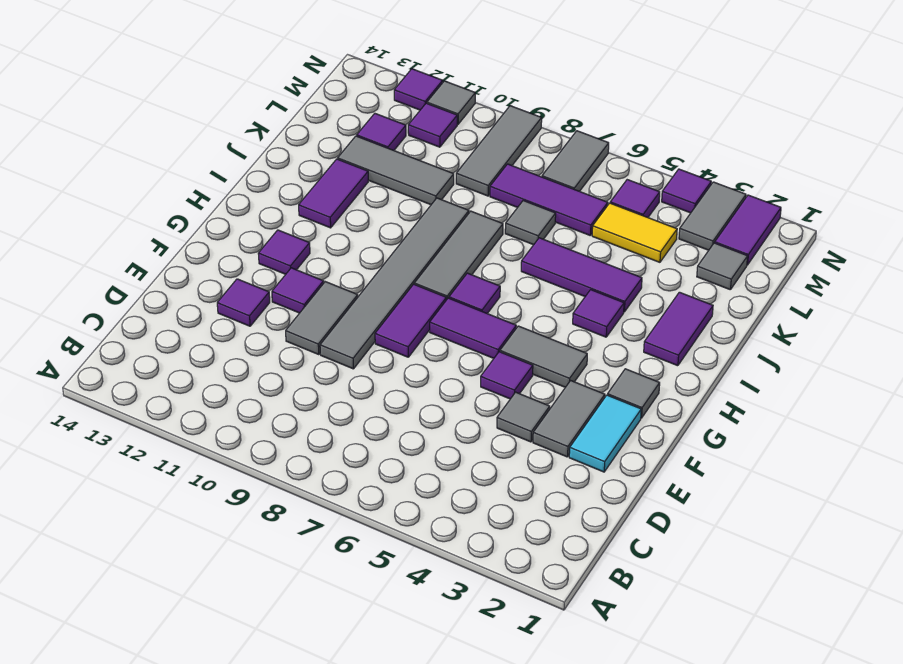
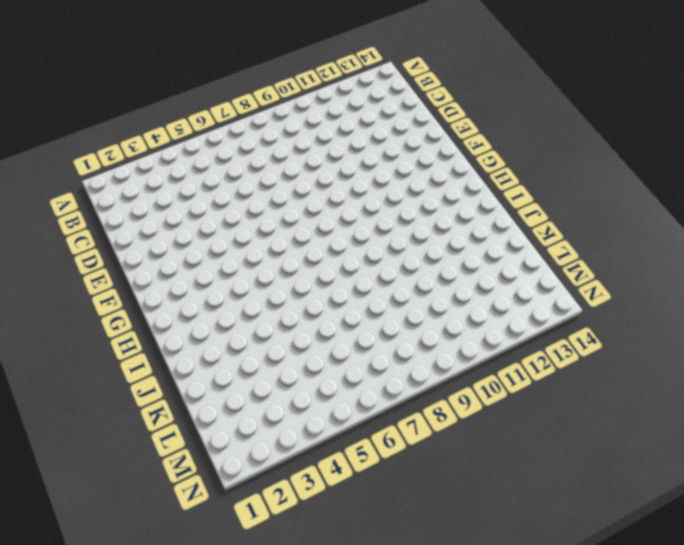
none -> cyan 1x2 tile [569,395,641,472]
none -> grey 1x2 tile [533,381,605,457]
none -> grey 1x1 tile [497,392,550,442]
none -> grey 1x6 tile [320,198,469,369]

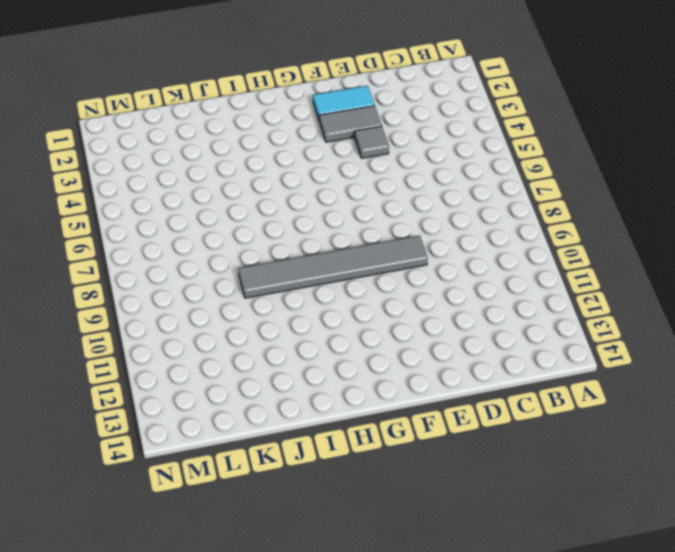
none -> grey 1x2 tile [286,282,358,355]
none -> purple 1x1 tile [217,279,270,326]
none -> purple 1x1 tile [481,352,533,399]
none -> purple 1x2 tile [375,284,446,357]

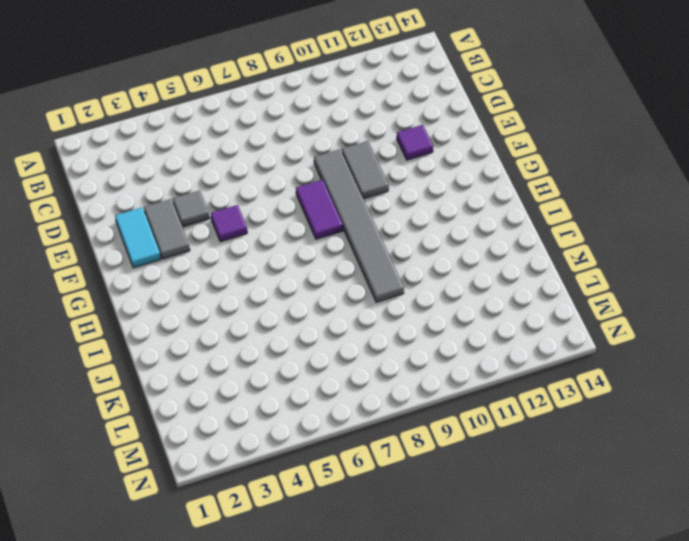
none -> purple 1x1 tile [272,268,324,313]
none -> grey 1x1 tile [608,369,660,418]
none -> grey 1x2 tile [500,326,587,387]
none -> purple 1x2 tile [430,298,516,358]

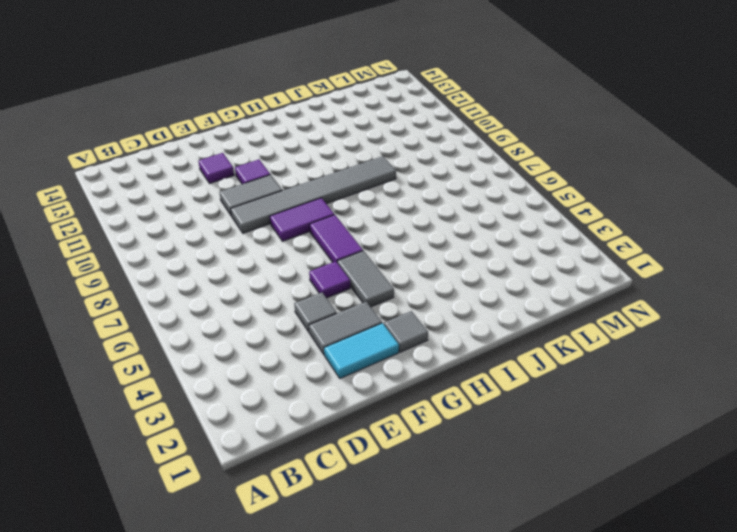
none -> purple 1x1 tile [258,230,310,274]
none -> purple 1x1 tile [449,273,500,313]
none -> grey 1x3 tile [414,211,503,300]
none -> purple 1x2 tile [644,292,713,366]

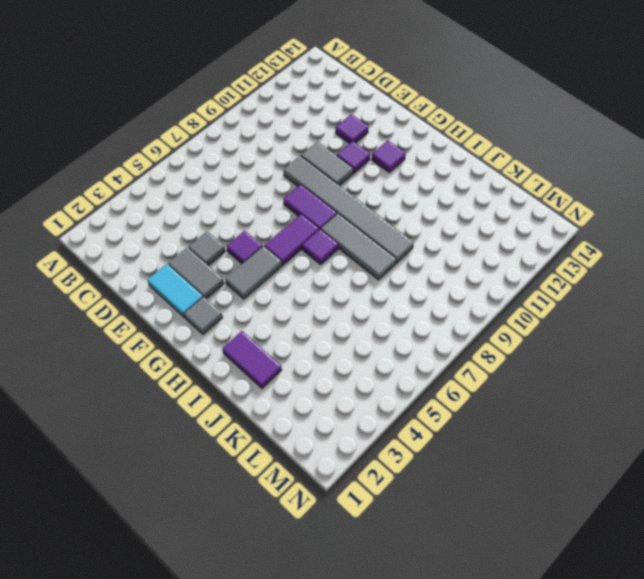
none -> purple 1x1 tile [573,290,624,337]
none -> purple 1x2 tile [299,159,368,228]
none -> purple 1x3 tile [521,238,642,312]
none -> grey 1x1 tile [505,201,556,245]

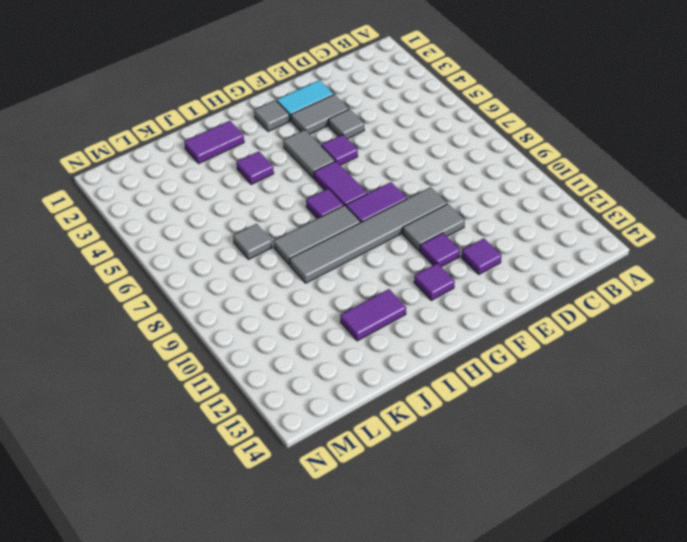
none -> purple 1x3 tile [521,238,642,312]
none -> grey 1x3 tile [338,136,454,205]
none -> grey 1x1 tile [697,243,748,289]
none -> yellow 1x2 tile [592,203,677,262]

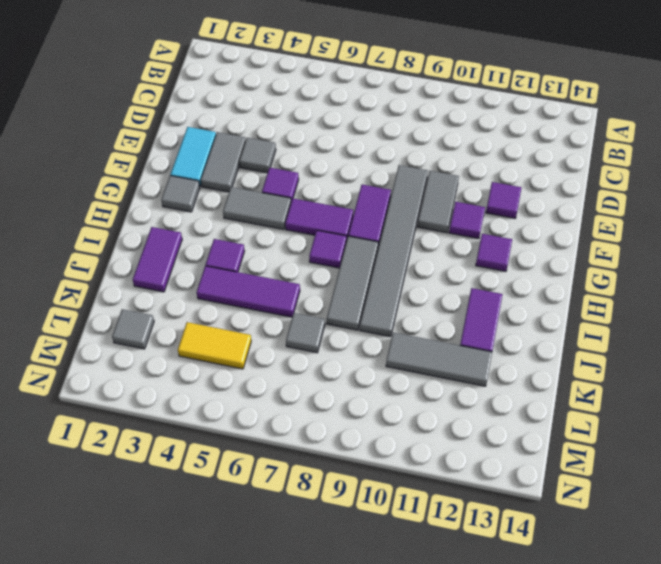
none -> purple 1x3 tile [490,164,608,236]
none -> grey 1x3 tile [456,106,542,196]
none -> purple 1x1 tile [357,114,406,150]
none -> purple 1x2 tile [715,195,781,265]

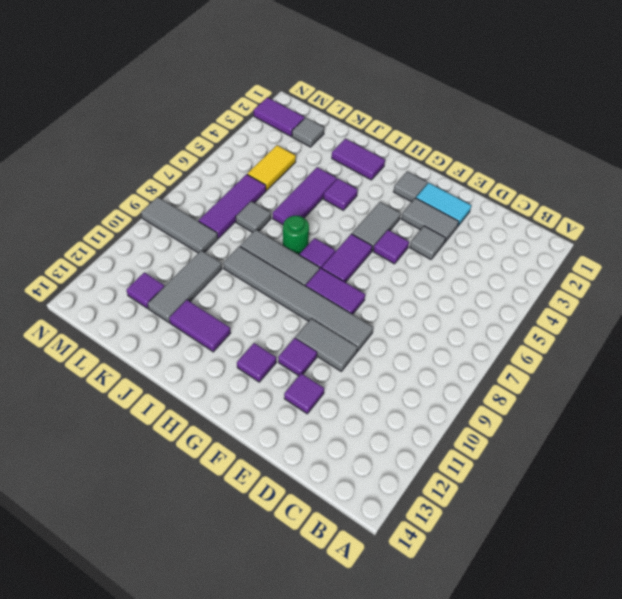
green 1x1 round brick [283,216,309,255] -> none
none -> grey 1x2 tile [679,182,746,250]
none -> purple 1x1 tile [610,180,660,217]
none -> grey 1x2 tile [542,131,609,191]
none -> purple 1x1 tile [408,103,457,147]

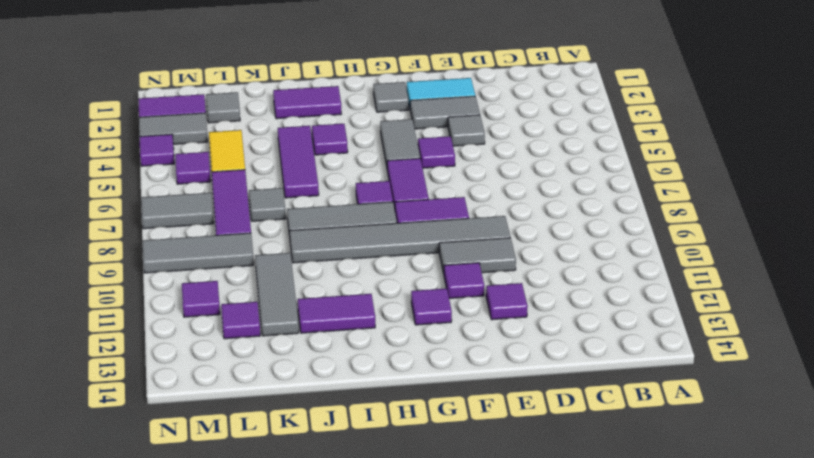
none -> grey 1x1 tile [427,81,475,124]
none -> purple 1x1 tile [394,69,443,110]

